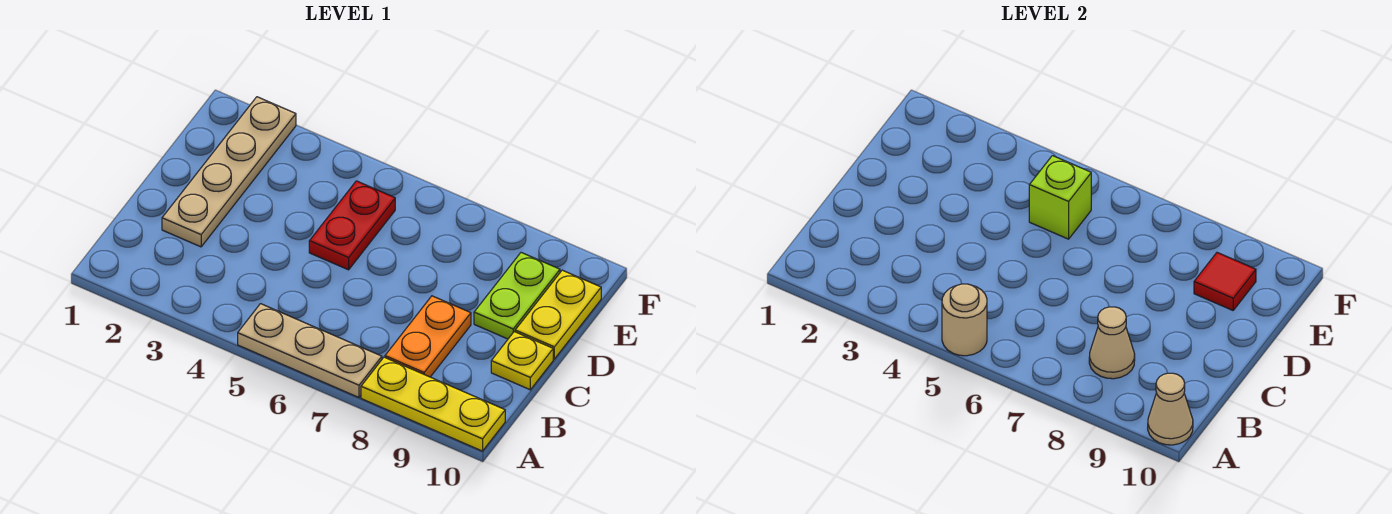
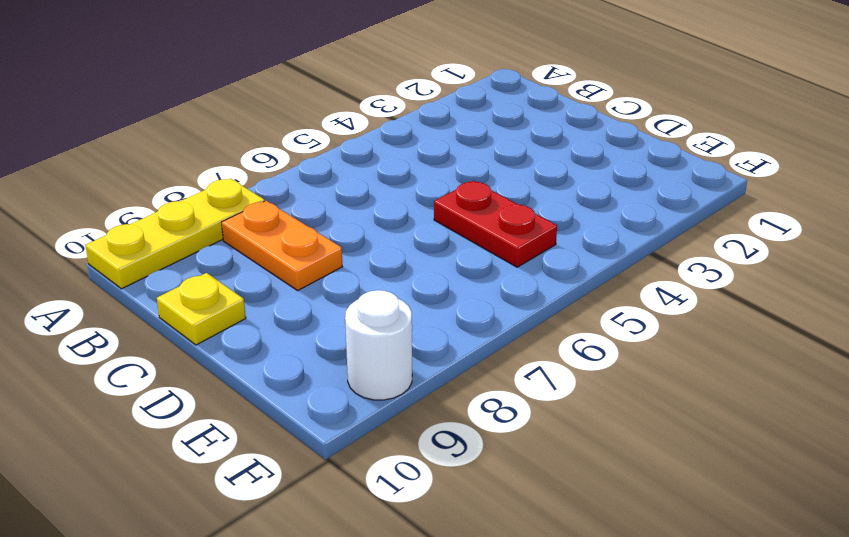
white 1x1 round brick [345,290,412,400] -> none
none -> tan 1x3 plate [238,304,382,397]
none -> tan 1x4 plate [162,97,296,247]
none -> lime 1x2 plate [474,253,560,339]

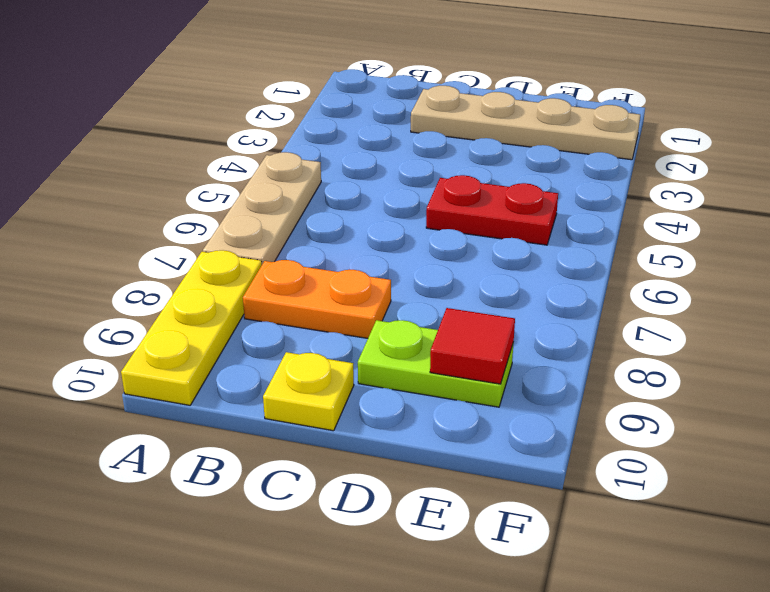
none -> yellow 1x2 plate [515,270,601,359]
none -> tan 1x1 round brick [942,284,987,356]
none -> tan 1x1 cone [1148,373,1193,445]

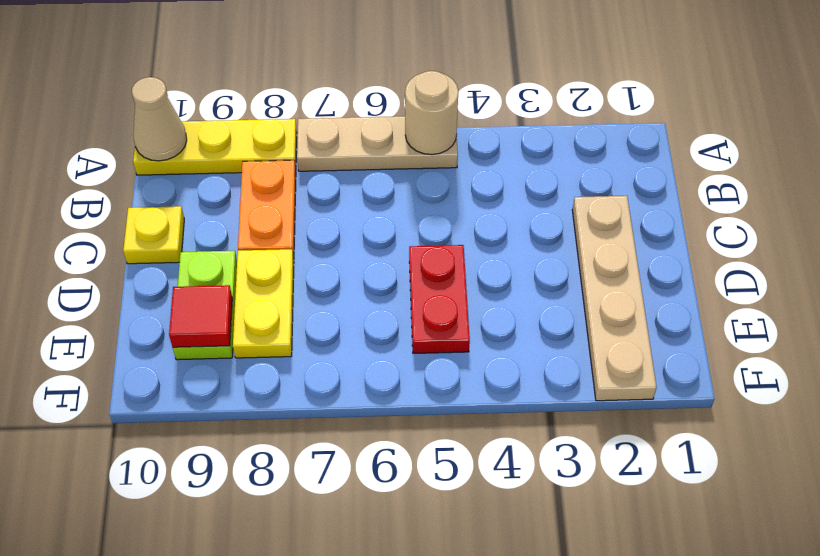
yellow 1x2 plate [233,249,294,358] -> yellow 1x2 plate moved to [515,270,601,359]
none -> tan 1x1 cone [1089,307,1135,379]
none -> lime 1x1 brick [1029,156,1091,239]

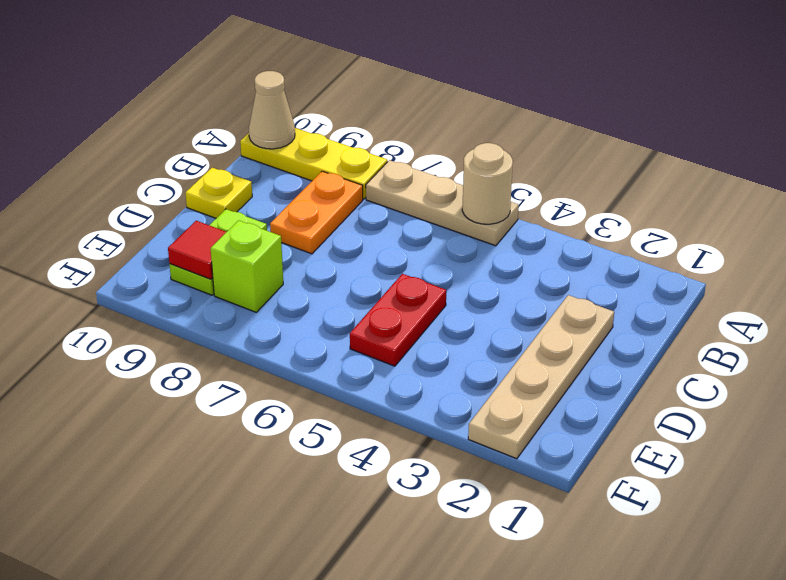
lime 1x1 brick [211,220,283,312] -> lime 1x1 brick moved to [1029,156,1091,239]
none -> yellow 1x2 plate [515,270,601,359]
none -> tan 1x1 cone [1089,307,1135,379]

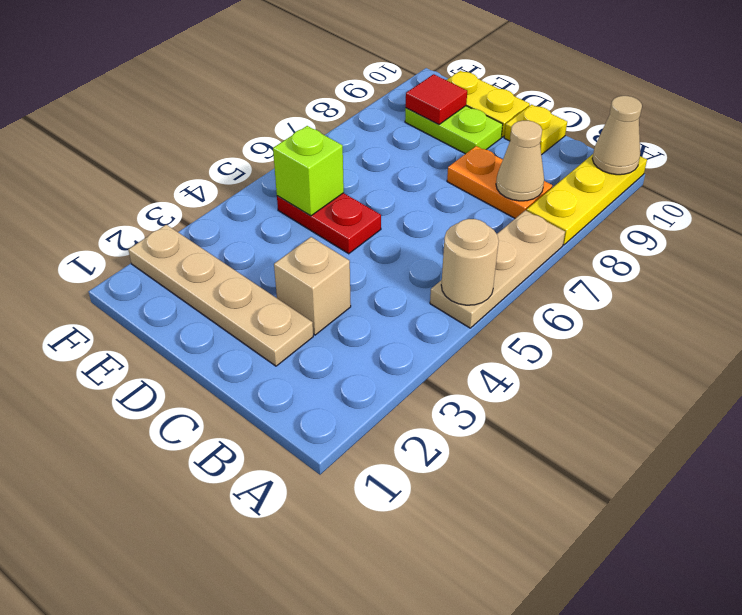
tan 1x1 brick [274,237,351,335] -> none

